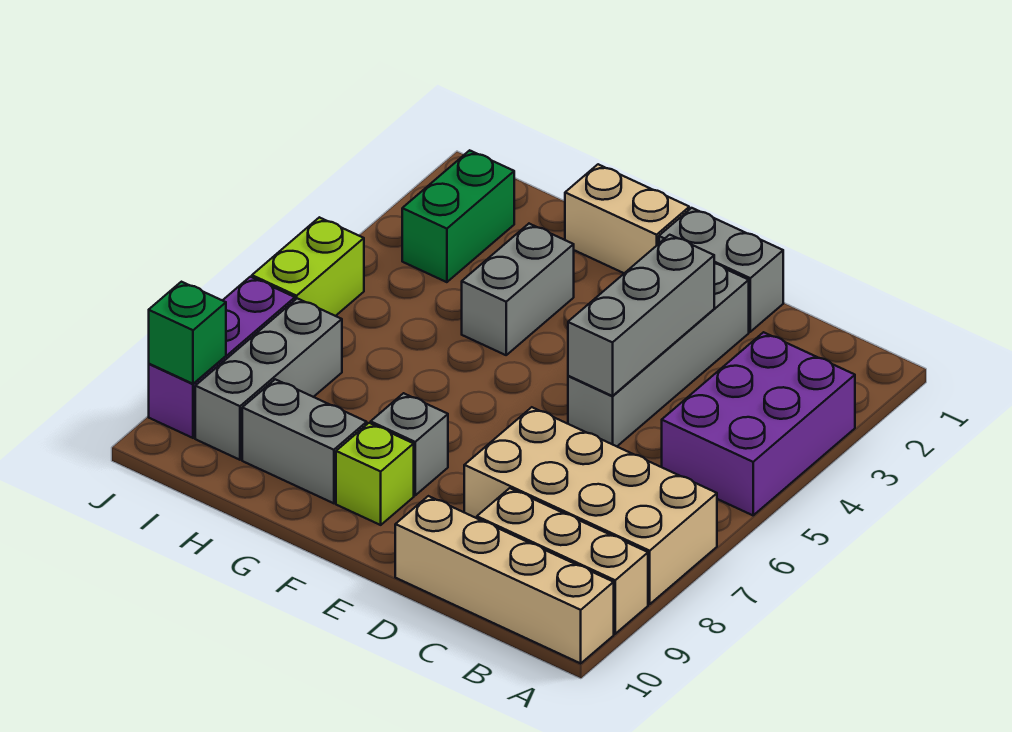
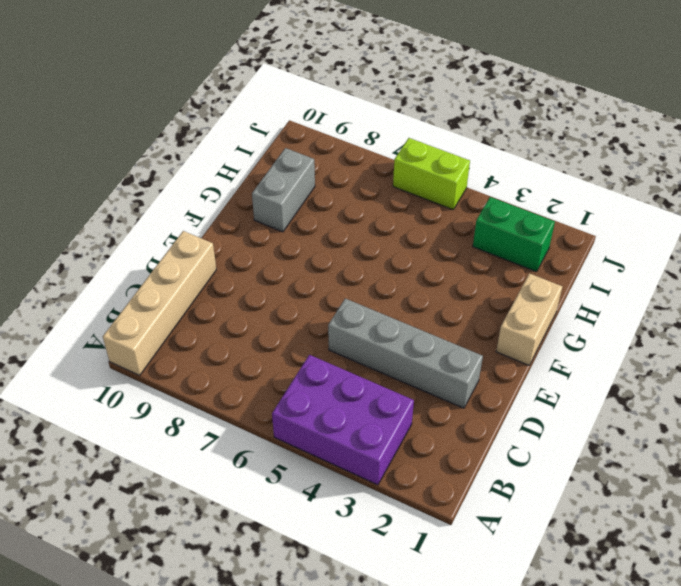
none -> tan 2x4 brick [464,407,717,604]
none -> tan 1x3 brick [477,488,648,634]
none -> grey 1x2 brick [659,208,783,332]

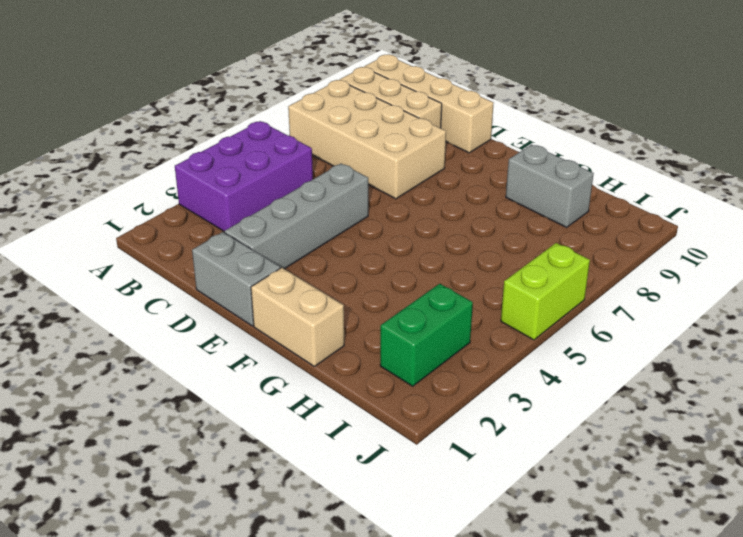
none -> grey 1x1 brick [371,393,448,495]
none -> lime 1x1 brick [336,423,414,525]
none -> grey 1x2 brick [462,224,574,355]

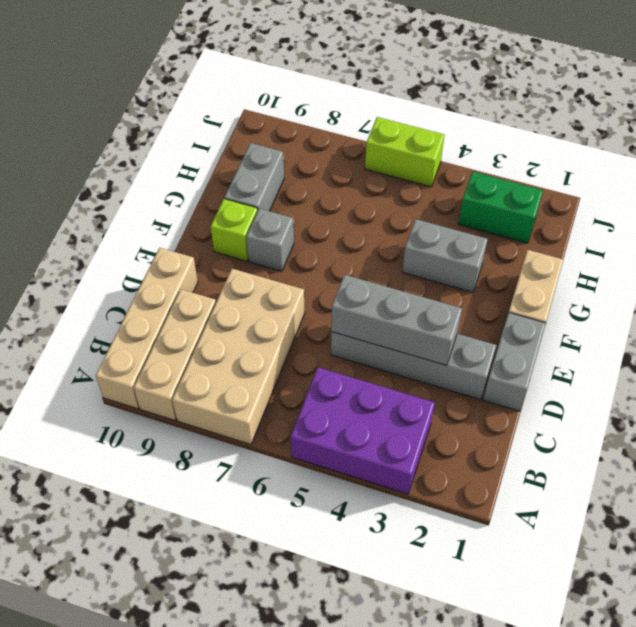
none -> grey 1x3 brick [195,298,342,460]
none -> purple 1x3 brick [149,277,295,438]
none -> green 1x1 brick [149,282,226,384]

